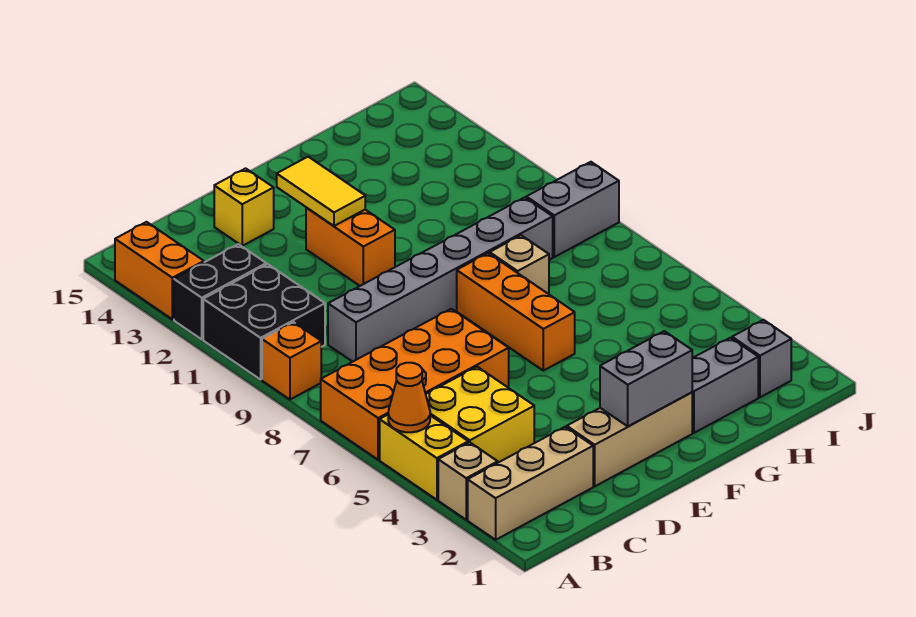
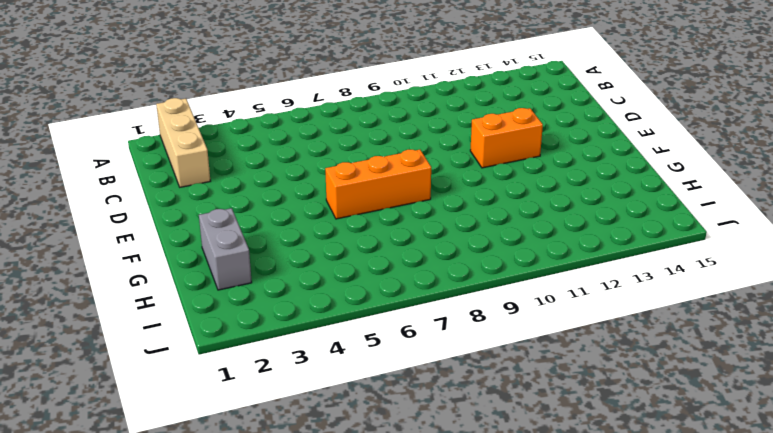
none -> tan 1x1 brick [438,442,498,520]
none -> yellow 1x2 brick [380,415,468,500]
none -> orange 2x4 brick [321,309,509,460]

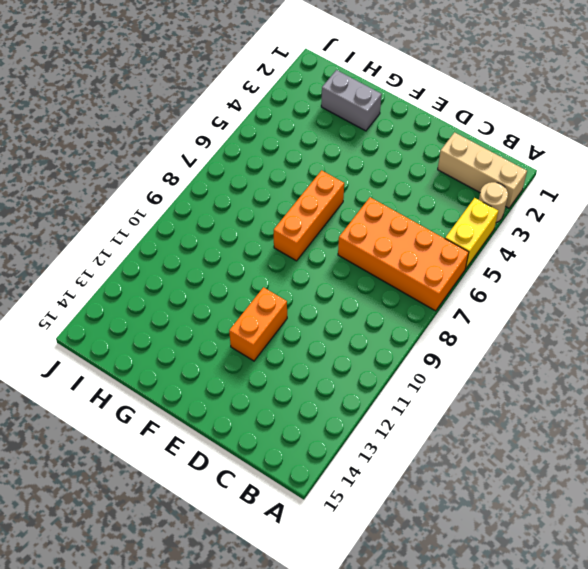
tan 1x1 round brick [479,182,508,223] -> tan 1x1 brick [438,442,498,520]
none -> orange 1x1 brick [262,322,321,400]
none -> black 2x2 brick [203,264,325,379]
none -> black 1x2 brick [174,244,266,339]

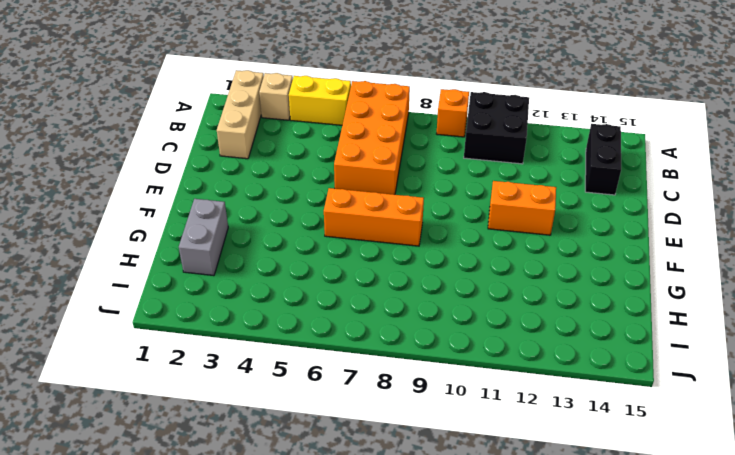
black 1x2 brick [585,124,621,195] -> black 1x2 brick moved to [174,244,266,339]
none -> orange 1x2 brick [115,222,204,319]
none -> yellow 2x2 brick [426,367,534,463]
none -> grey 1x6 brick [328,197,553,362]

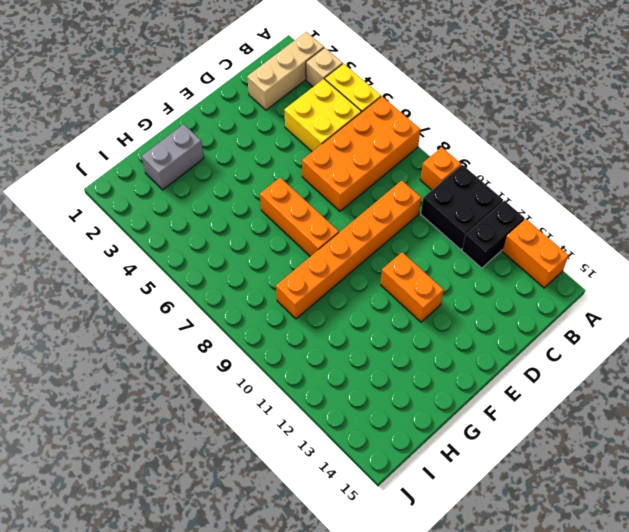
orange 1x6 brick [276,181,421,319] -> grey 1x6 brick [328,197,553,362]
none -> tan 1x3 brick [567,392,692,486]
none -> yellow 1x1 brick [214,168,274,246]
none -> tan 1x1 brick [490,235,549,294]

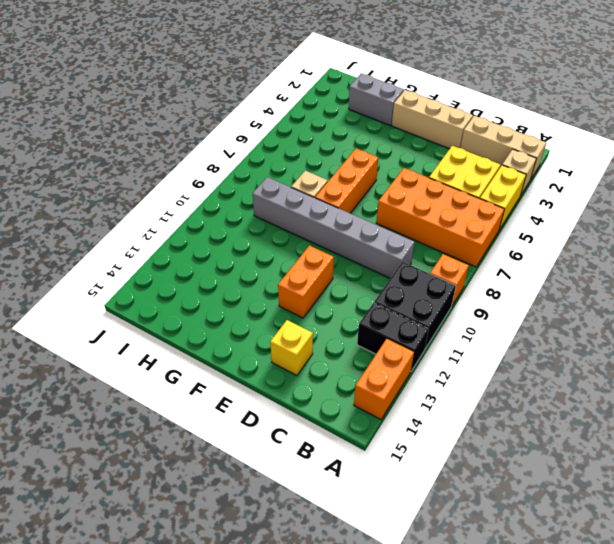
none -> grey 1x1 brick [732,320,791,397]
none -> grey 1x2 brick [526,162,619,257]
none -> orange 1x1 cone [388,363,430,432]

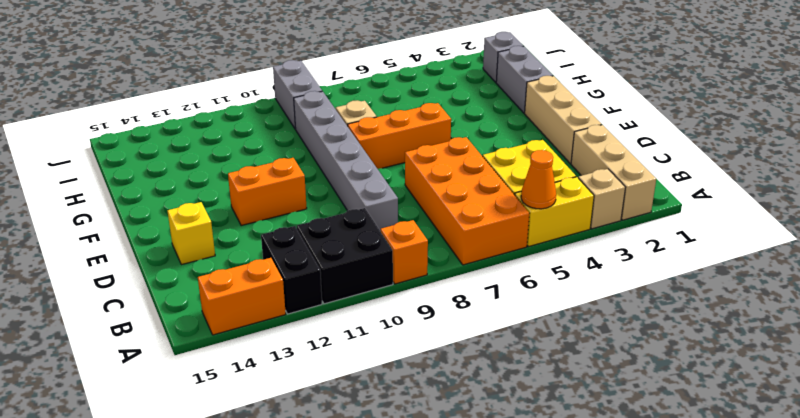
none -> grey 1x2 brick [600,331,692,426]
none -> yellow 1x2 tile [277,157,365,226]

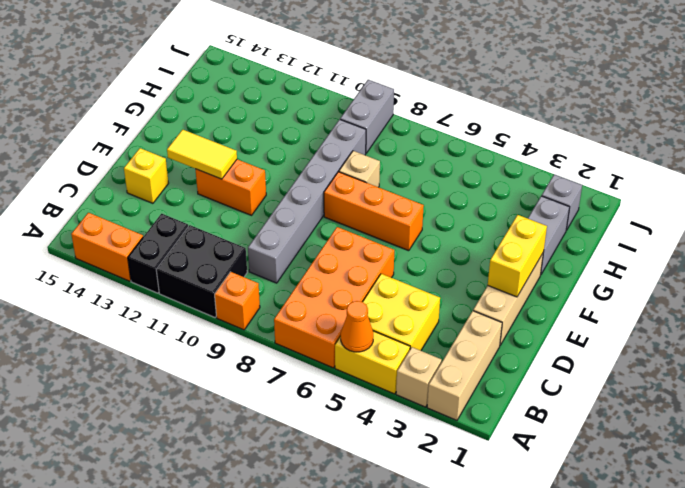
yellow 1x2 brick [488,215,547,297] -> grey 1x2 brick [600,331,692,426]

